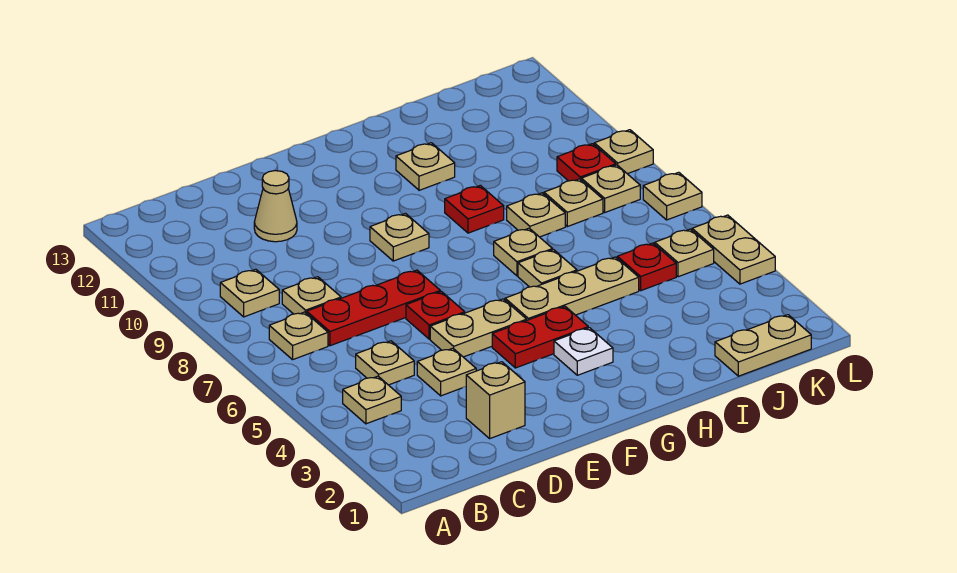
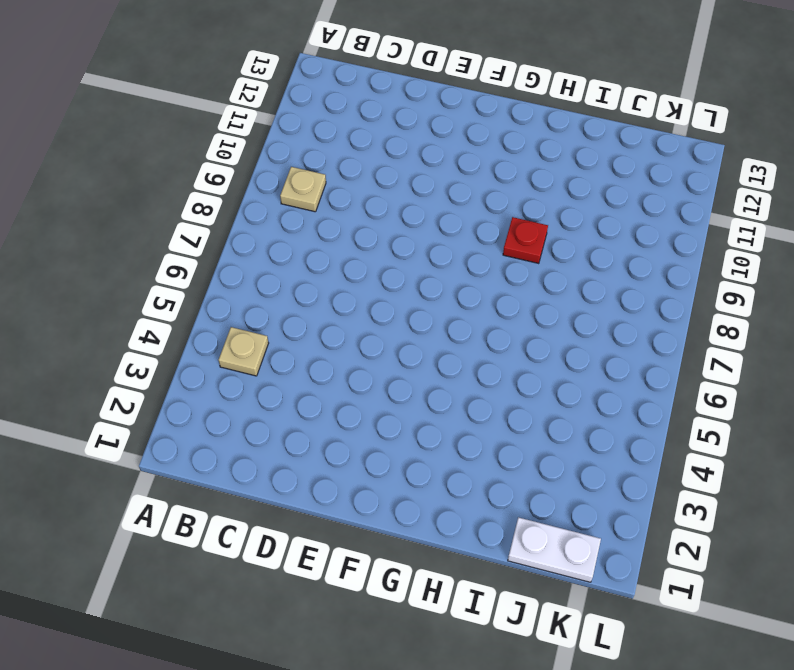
white 1x2 plate [508,517,601,582] -> tan 1x2 plate [715,315,811,376]
none -> tan 1x1 plate [269,312,328,360]
none -> tan 1x1 plate [356,341,414,385]
none -> red 1x3 plate [307,270,440,346]

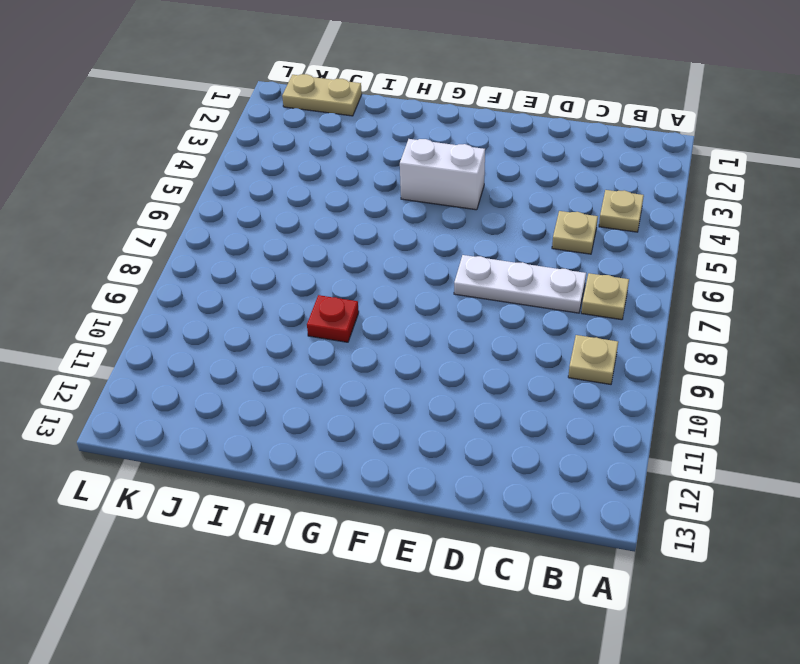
white 1x3 plate [454,255,586,313] -> red 1x3 plate [307,270,440,346]
white 1x2 brick [400,139,485,210] -> red 1x2 plate [492,307,588,368]
none -> tan 1x1 plate [282,277,341,314]
none -> tan 1x1 brick [466,362,525,438]
none -> tan 1x1 plate [417,348,476,396]

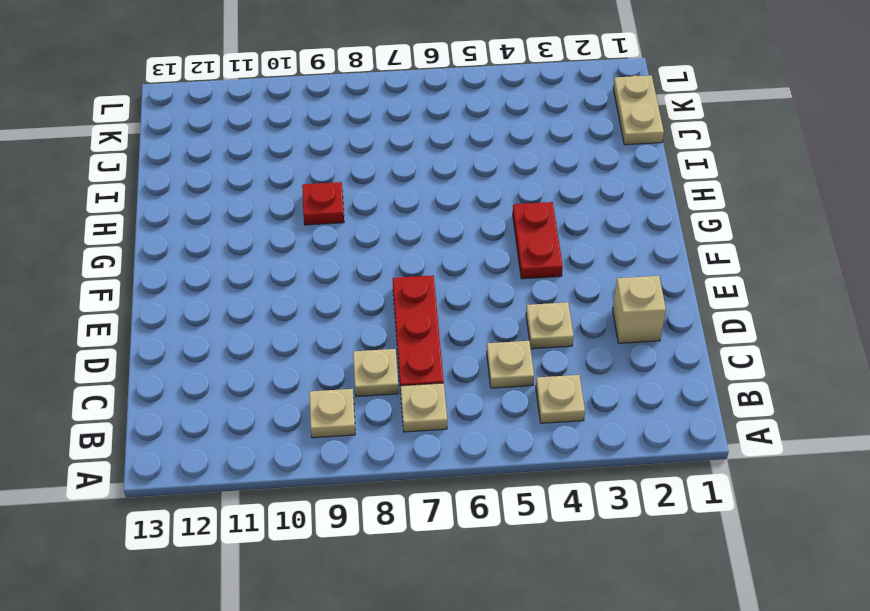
none -> tan 1x1 cone [254,171,297,242]
none -> tan 1x2 plate [430,299,527,357]
none -> red 1x1 plate [406,292,465,339]

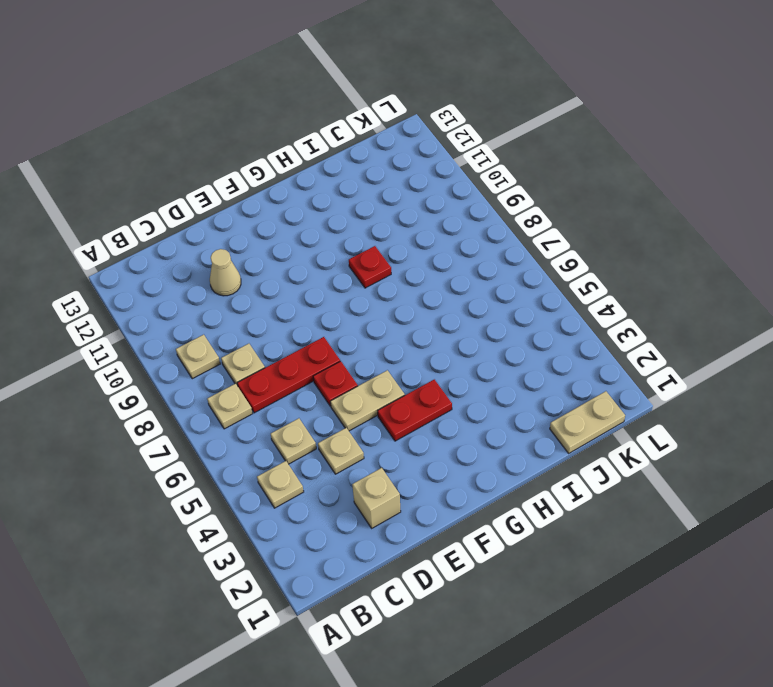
none -> tan 1x1 plate [370,213,429,261]
none -> white 1x1 plate [554,328,613,375]
none -> tan 1x3 plate [505,257,639,320]

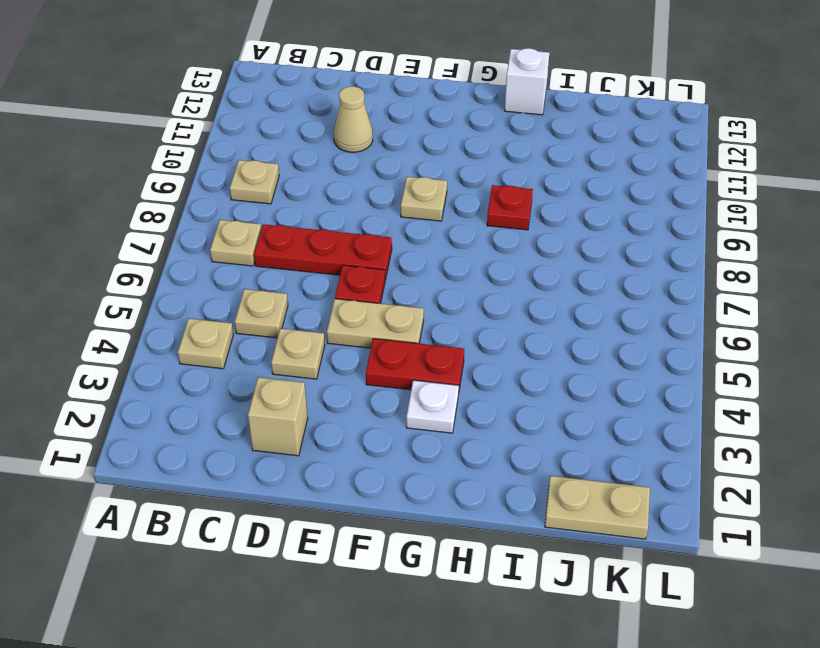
white 1x1 brick [505,48,549,115] -> none
none -> tan 1x1 plate [282,277,341,314]
none -> tan 1x3 plate [505,257,639,320]
none -> tan 1x1 plate [518,250,577,287]

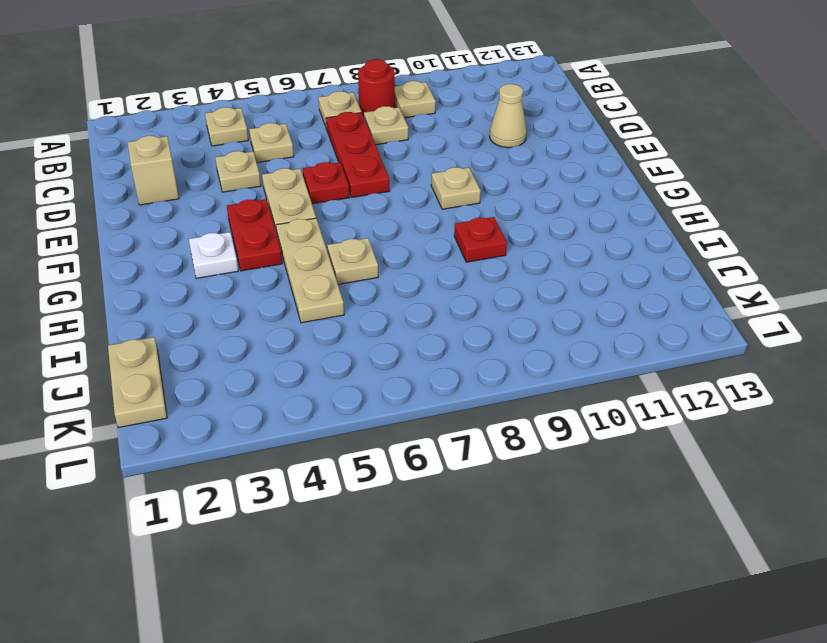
red 1x1 round brick [358,59,395,116] -> none
none -> tan 1x1 plate [494,228,553,276]
none -> tan 1x1 plate [396,143,455,190]
none -> tan 1x1 plate [507,193,565,237]

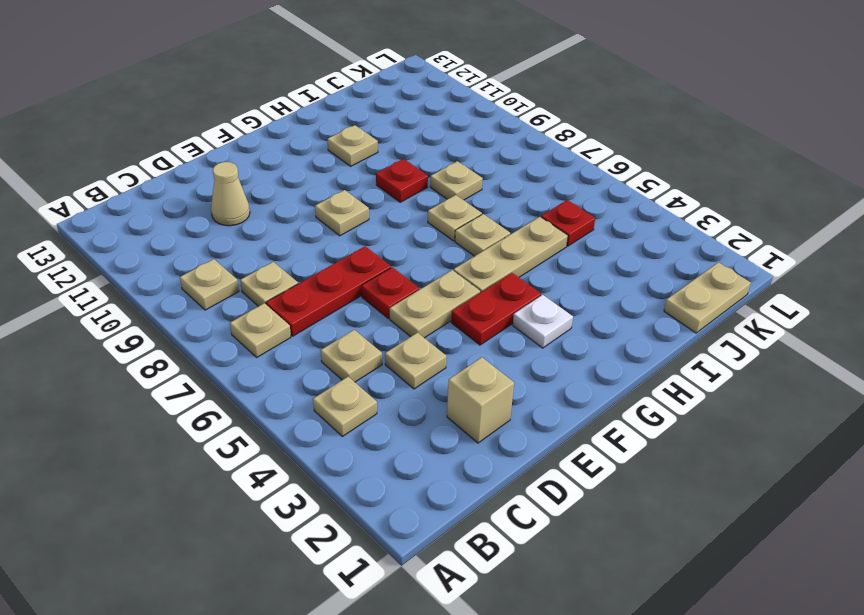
none -> tan 1x1 plate [544,179,603,227]
none -> tan 1x1 plate [655,229,714,277]
none -> tan 1x1 plate [581,165,640,212]

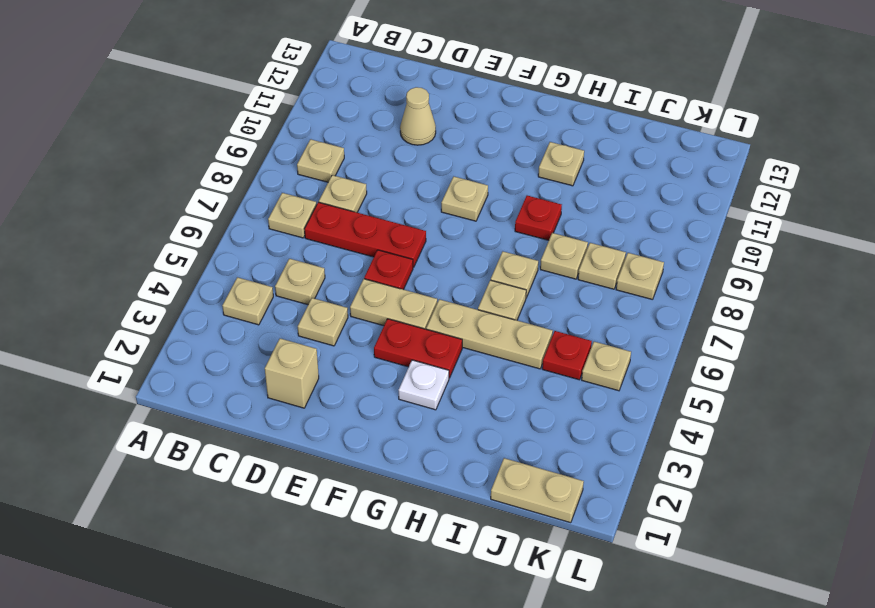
none -> red 1x1 plate [557,144,616,181]
none -> tan 1x2 plate [692,215,775,284]
none -> tan 1x1 plate [643,172,702,220]

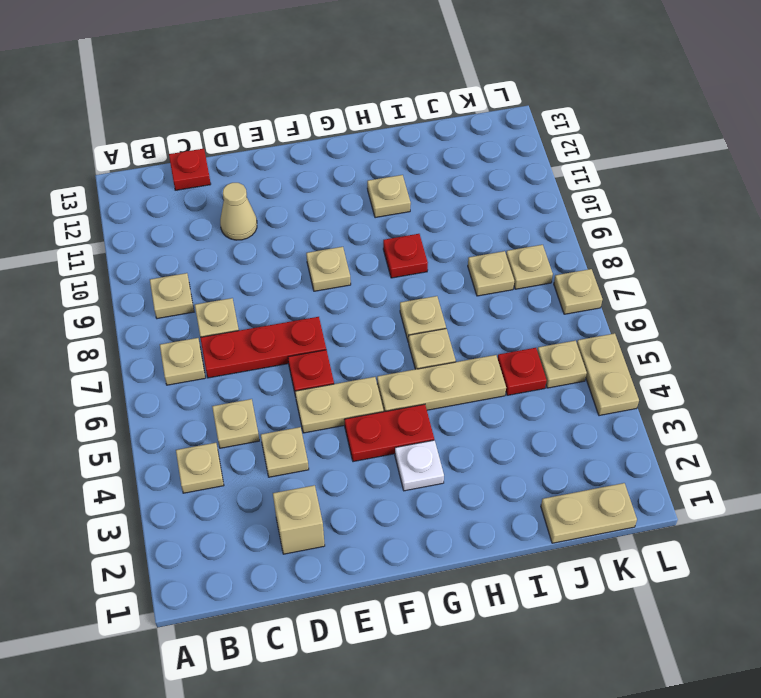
red 1x1 plate [169,149,211,190] -> red 1x1 plate moved to [557,144,616,181]
none -> tan 1x1 plate [507,193,565,237]
none -> tan 1x1 plate [594,130,653,174]

